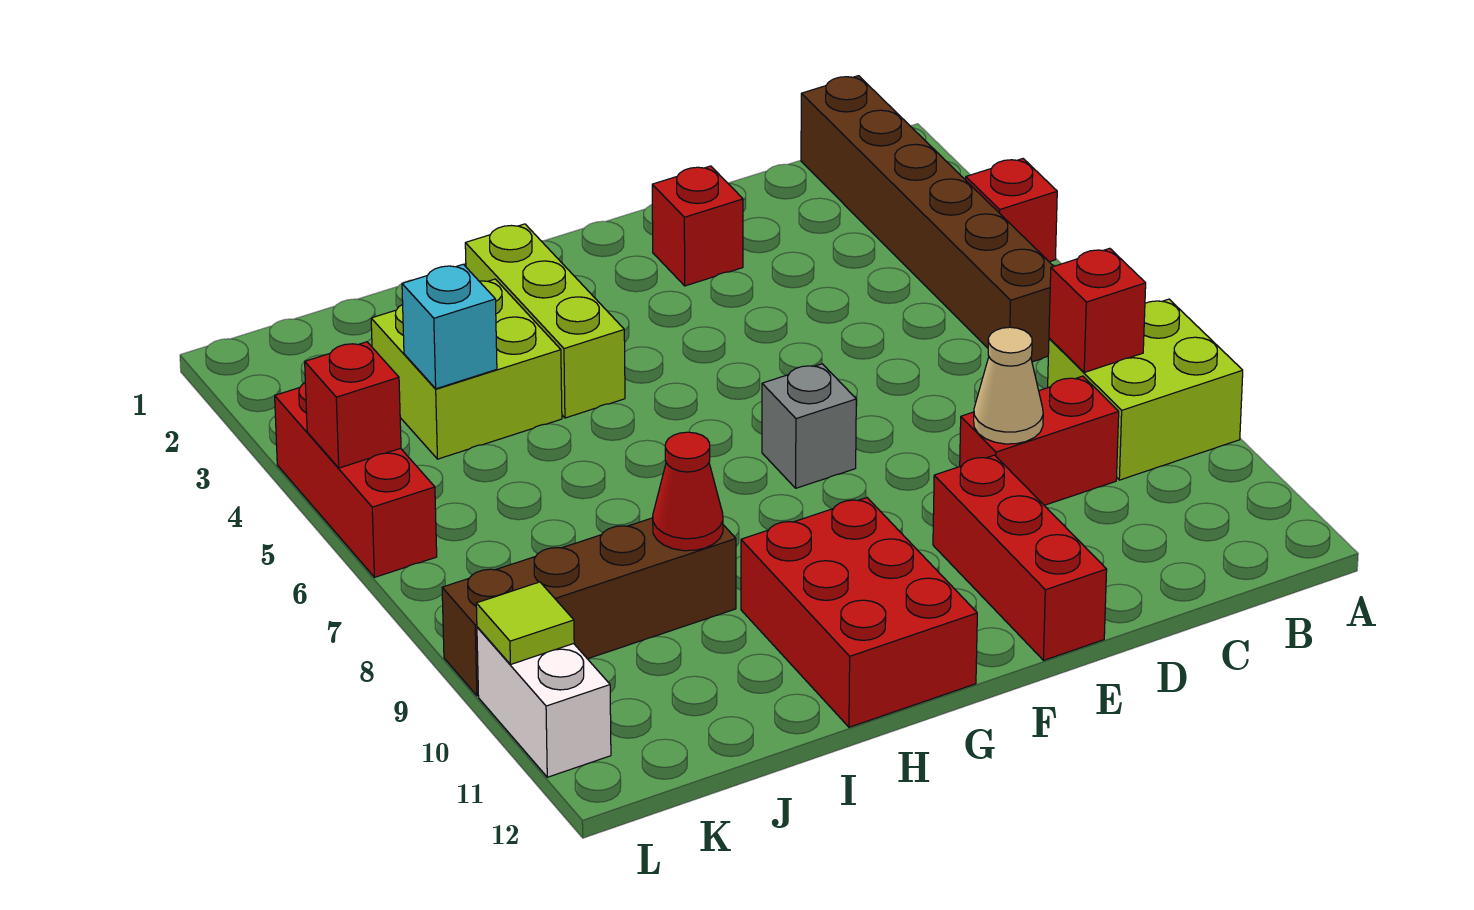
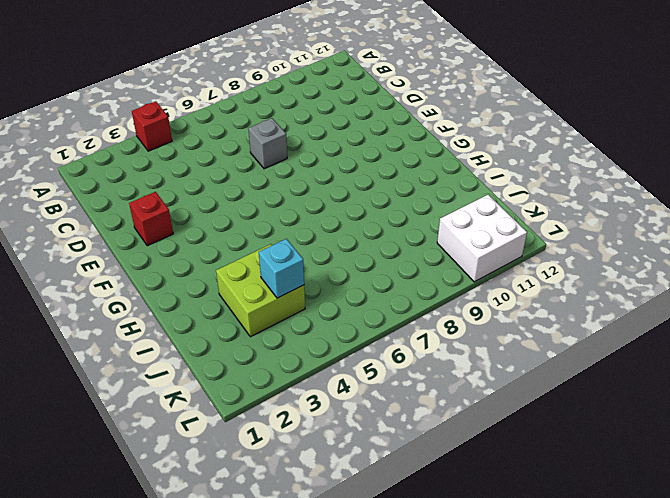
grey 1x1 brick [248,118,287,169] -> grey 1x1 brick moved to [762,364,856,488]
white 2x2 brick [437,195,527,282] -> white 1x2 brick [477,627,611,777]
none -> lime 2x2 brick [1048,299,1243,480]
none -> brown 1x6 brick [801,76,1054,362]
none -> red 1x2 brick [960,376,1119,505]

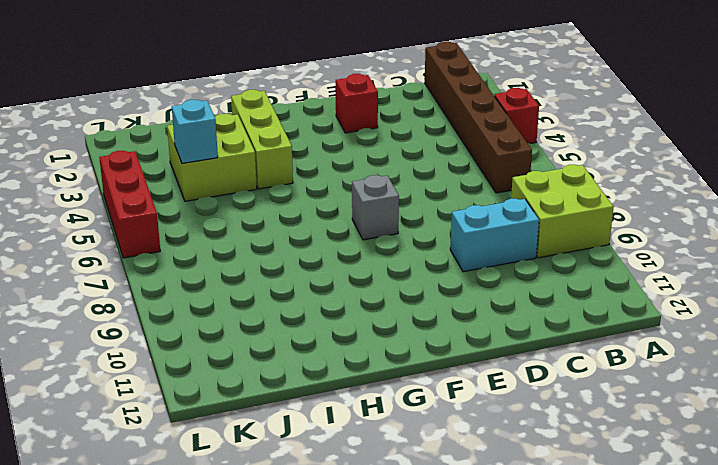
cyan 1x2 brick [450,199,539,272] -> red 1x2 brick [960,376,1119,505]
none -> red 1x3 brick [933,455,1107,660]
none -> red 2x3 brick [741,498,977,727]
none -> brown 1x4 brick [442,518,736,696]

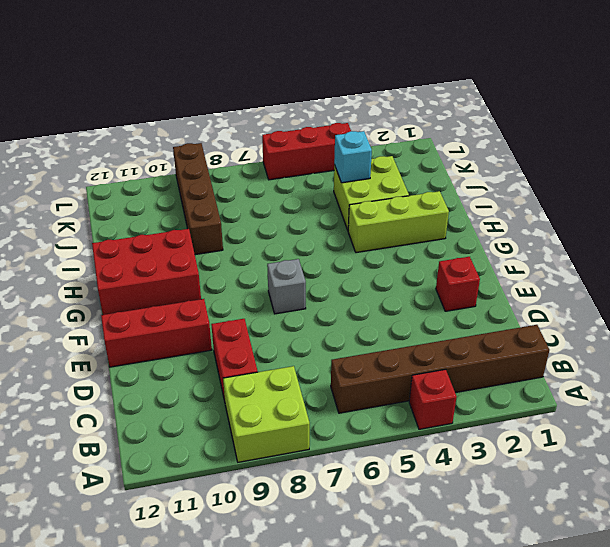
none -> white 1x2 brick [477,627,611,777]
none -> red 1x1 brick [1049,248,1146,372]
none -> tan 1x1 cone [974,327,1043,444]

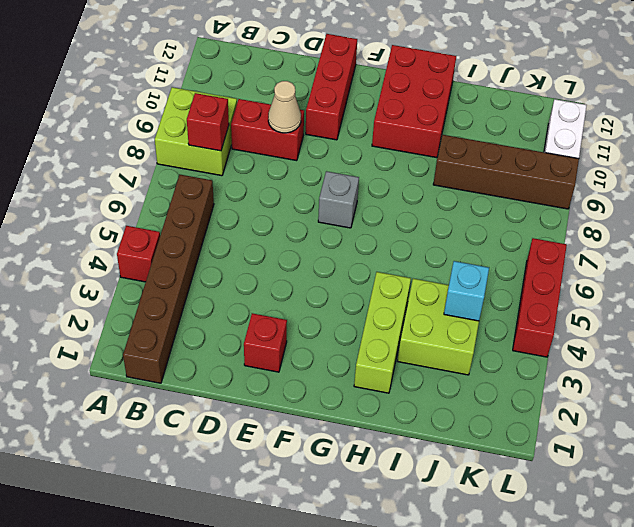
none -> red 1x1 cone [653,432,723,551]
none -> red 1x1 brick [305,342,401,468]
none -> lime 1x1 tile [476,582,574,665]

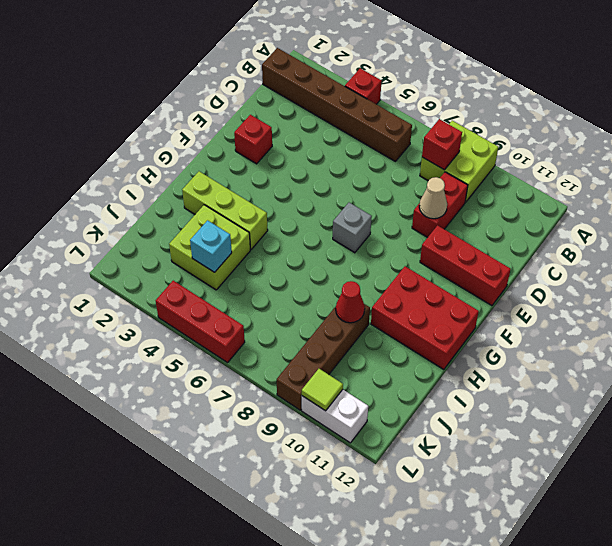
none -> red 1x1 brick [305,342,401,468]

